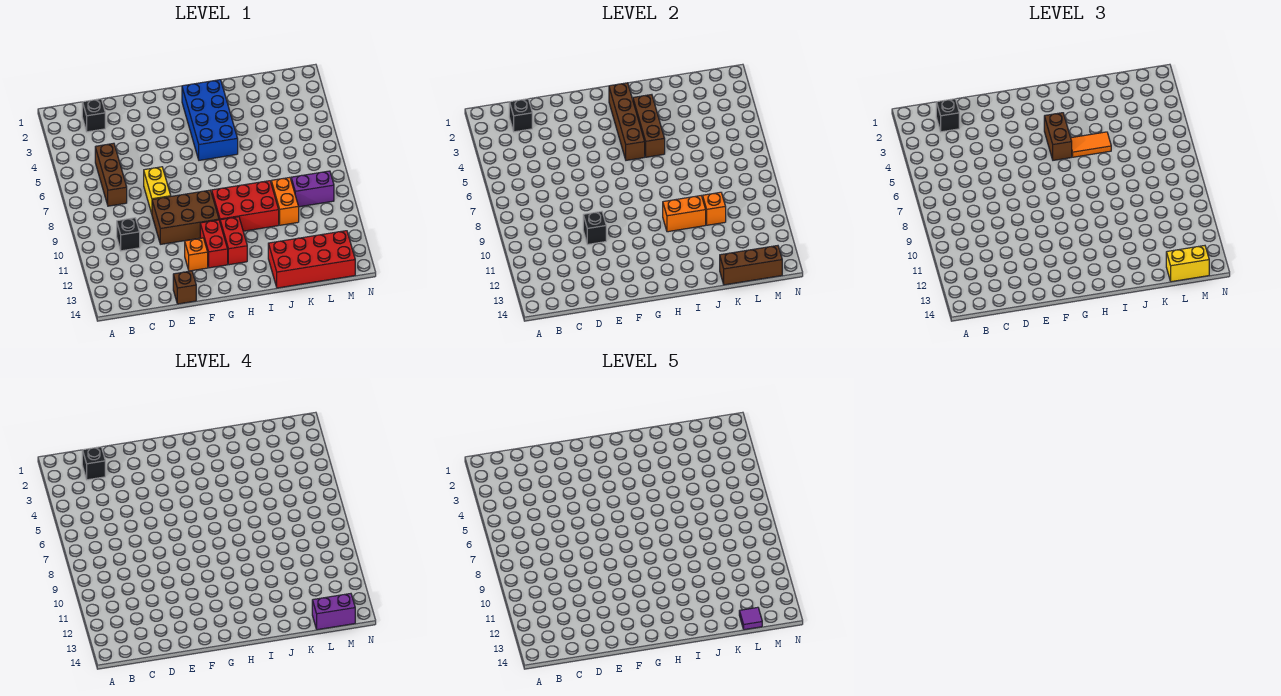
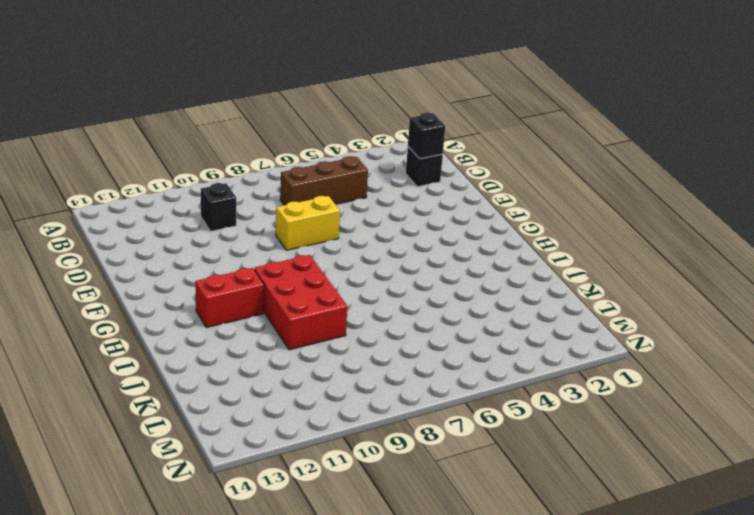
none -> brown 2x3 brick [152,190,219,244]
none -> brown 1x1 brick [173,271,196,304]
none -> orange 1x1 brick [185,238,208,271]

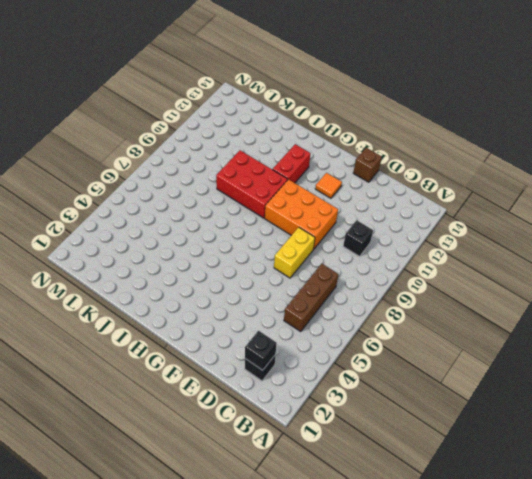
orange 2x3 brick [265,179,338,249] -> brown 2x3 brick [152,190,219,244]
orange 1x1 tile [315,173,342,198] -> orange 1x1 brick [185,238,208,271]
none -> red 1x2 brick [200,220,228,268]
none -> blue 2x4 brick [182,80,238,160]
none -> red 2x4 brick [268,231,355,288]

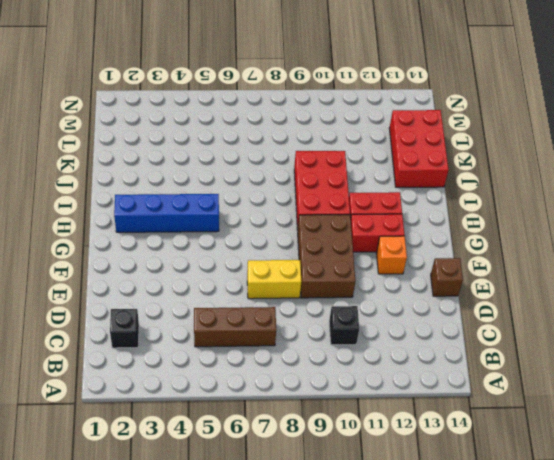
blue 1x4 brick [114,194,219,232] -> blue 2x4 brick [182,80,238,160]
red 2x3 brick [389,110,449,187] -> red 2x4 brick [268,231,355,288]
none -> orange 1x2 brick [271,177,299,225]
none -> purple 1x2 brick [291,171,334,207]
none -> black 1x1 brick [509,99,532,132]

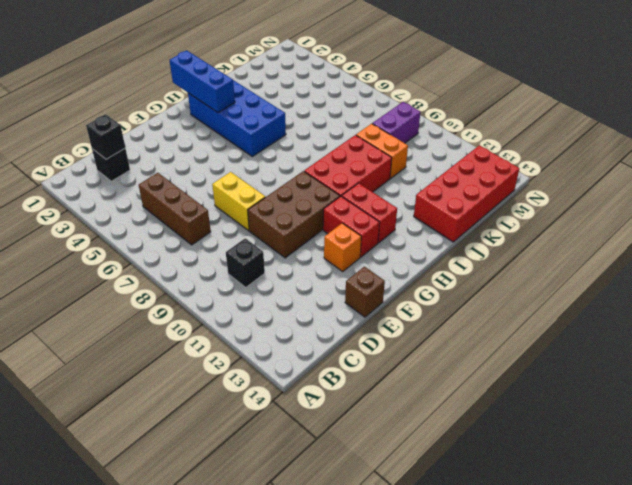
blue 1x3 brick [170,50,235,113] -> brown 1x4 brick [609,83,645,160]
none -> black 1x1 brick [583,211,606,244]
none -> brown 1x3 brick [633,95,665,157]
none -> orange 1x2 brick [663,196,706,232]

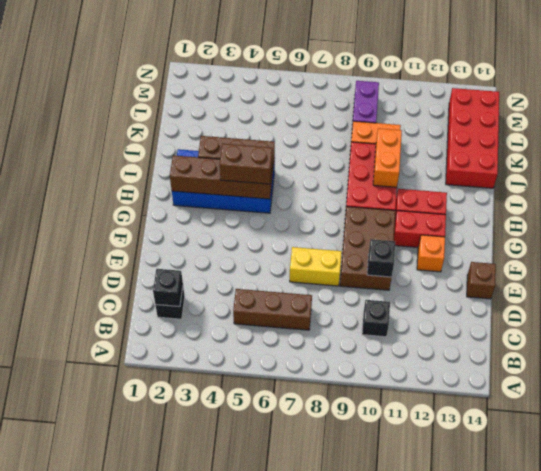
none -> orange 1x1 brick [703,192,726,225]
none -> brown 1x3 brick [720,246,782,285]
none -> black 1x1 brick [936,99,959,132]

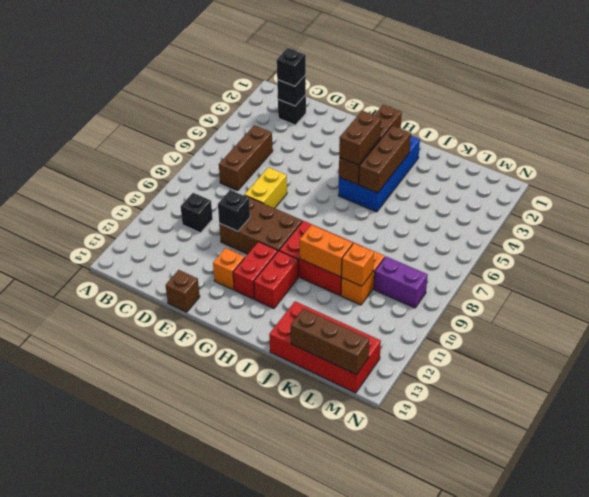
none -> orange 1x2 tile [1071,132,1111,157]
none -> yellow 1x2 brick [1166,246,1209,282]
none -> black 1x1 brick [82,447,105,480]

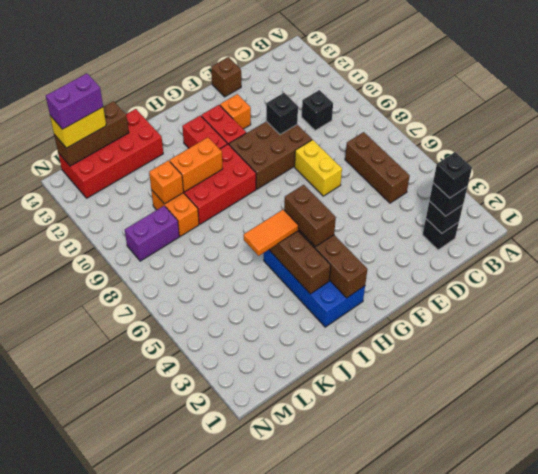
none -> purple 1x1 tile [739,607,762,630]

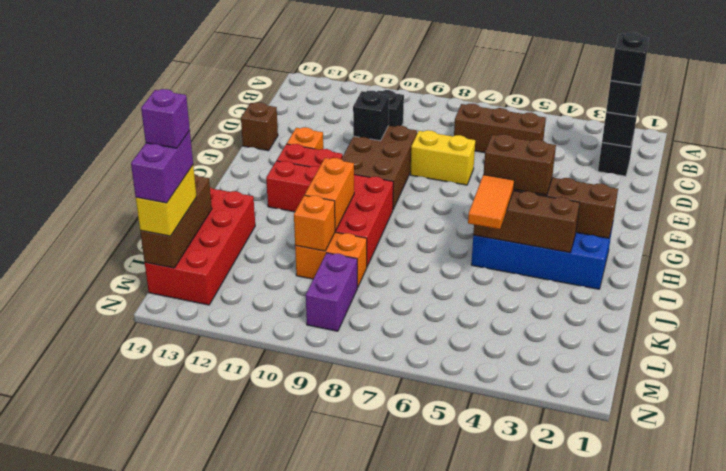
purple 1x1 brick [141,89,190,148] -> purple 1x1 tile [739,607,762,630]

